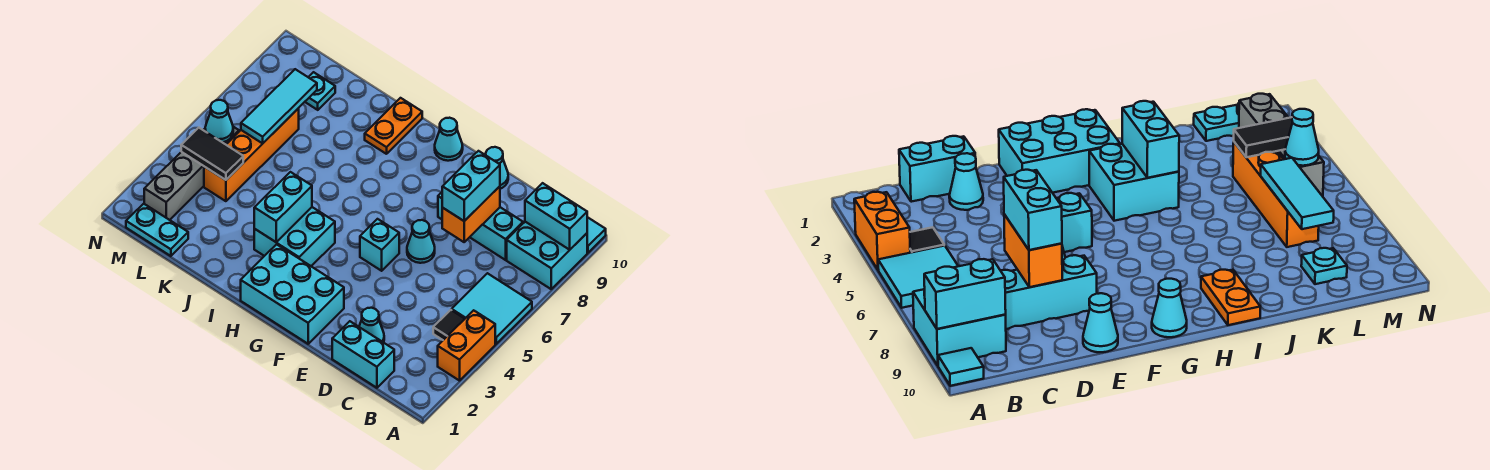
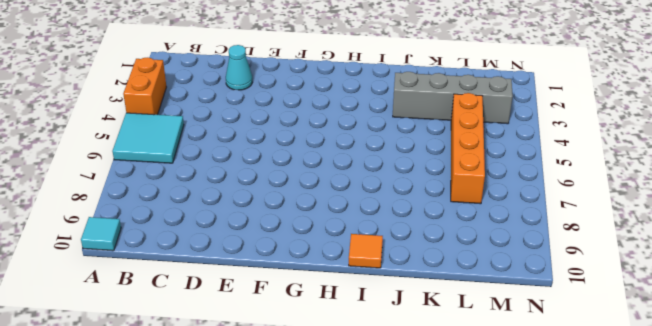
orange 1x1 tile [349,234,383,268] -> orange 1x2 plate [365,98,422,154]
grey 1x4 brick [393,72,513,124] -> grey 1x4 brick turned to [144,127,239,220]
none -> cyan 2x2 brick [507,222,587,289]
none -> black 1x1 tile [433,310,464,340]
none -> cyan 1x2 brick [332,321,394,388]

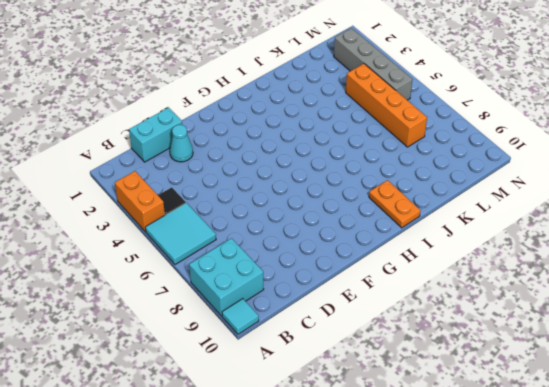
none -> cyan 1x3 brick [438,192,523,260]
none -> cyan 1x1 cone [407,220,435,263]
none -> cyan 1x1 cone [486,147,508,189]

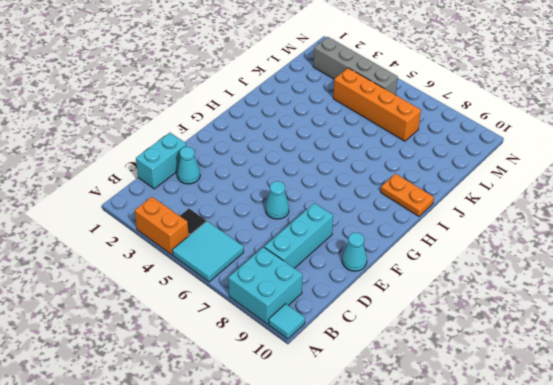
none -> cyan 2x3 brick [241,244,344,344]
none -> cyan 1x1 brick [360,219,399,271]
none -> cyan 1x1 cone [435,118,463,161]

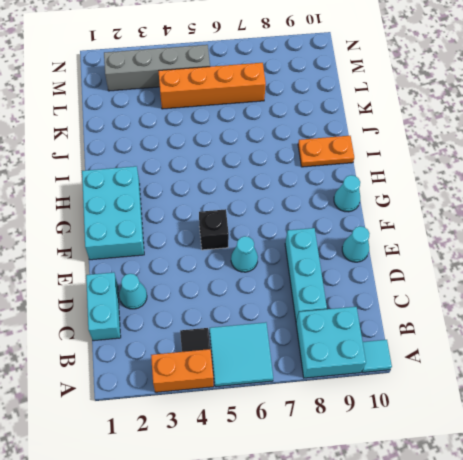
black 1x1 brick [199,209,229,250] -> cyan 1x1 brick [360,219,399,271]
none -> cyan 2x2 brick [254,207,335,266]
none -> cyan 1x2 plate [126,204,188,256]
none -> cyan 1x1 plate [305,72,335,110]

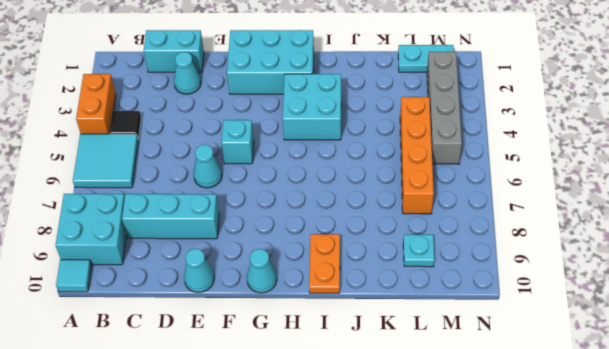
none -> cyan 1x2 brick [525,183,587,250]
none -> orange 1x2 brick [442,186,500,242]
none -> cyan 1x2 brick [254,172,312,242]

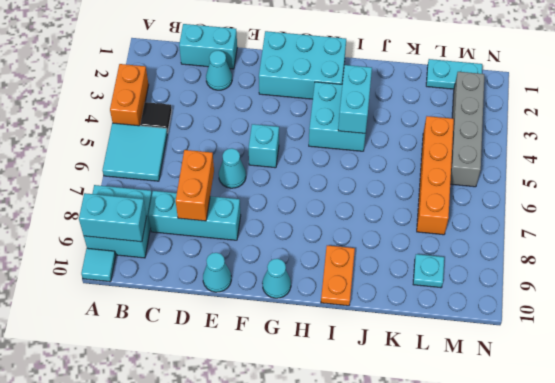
none -> black 1x2 tile [181,128,243,180]
none -> cyan 1x3 tile [241,69,317,144]
none -> cyan 1x1 cone [205,100,233,142]

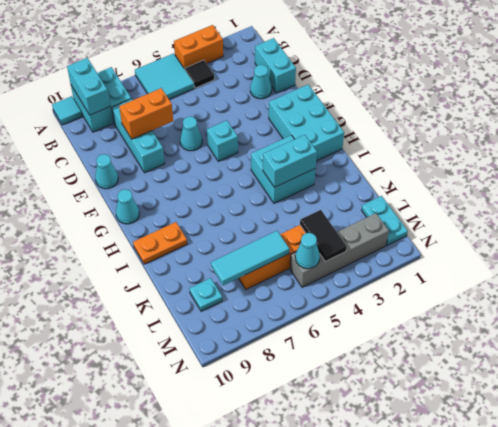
none -> cyan 1x2 brick [442,151,500,221]

